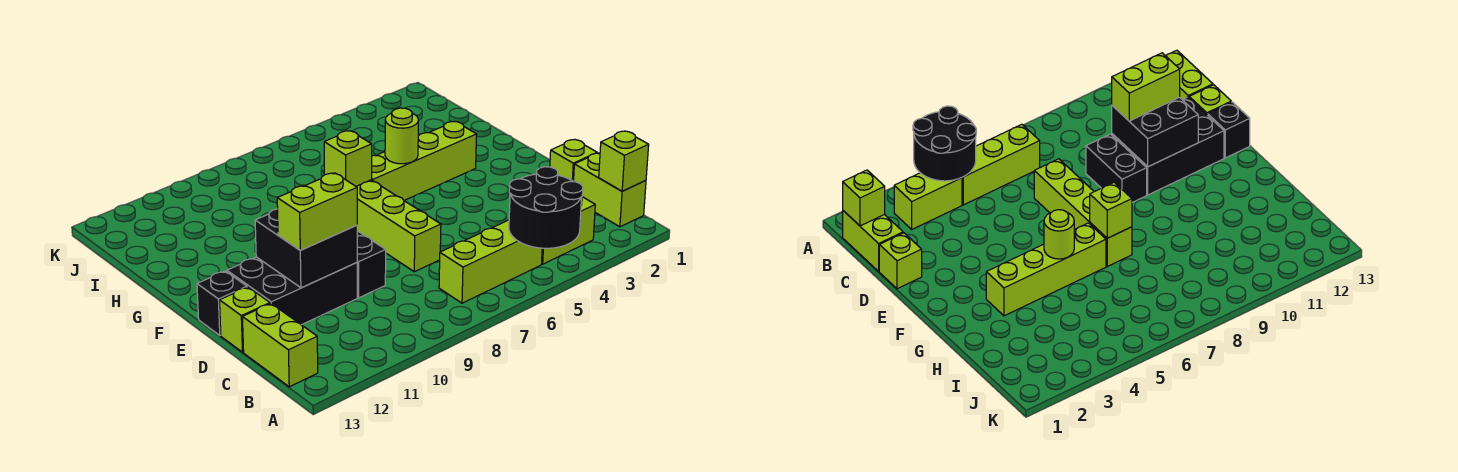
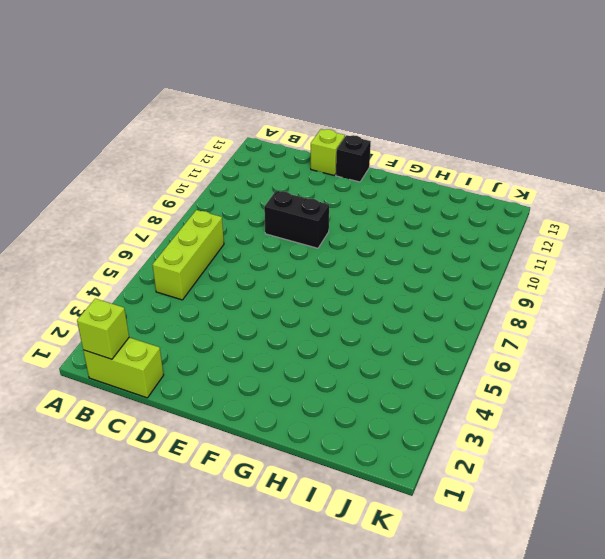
none -> lime 1x2 brick [542,197,595,264]
none -> lime 1x2 brick [242,304,318,387]
none -> lime 1x1 brick [550,139,597,182]

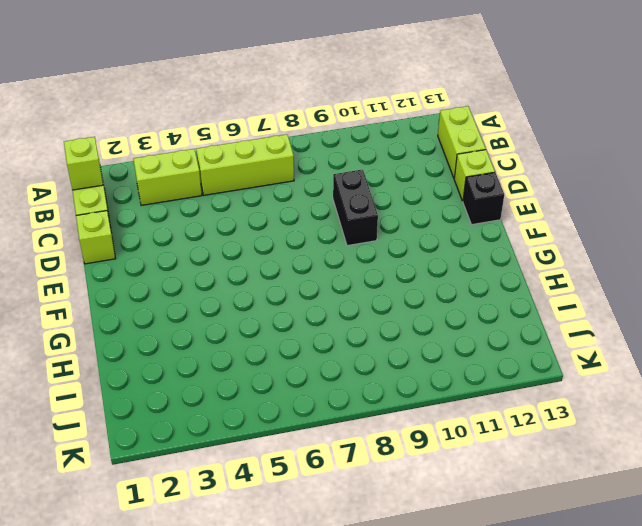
none -> lime 1x4 brick [356,180,441,272]
none -> black 2x3 brick [227,257,357,325]
none -> lime 1x4 brick [372,122,477,200]

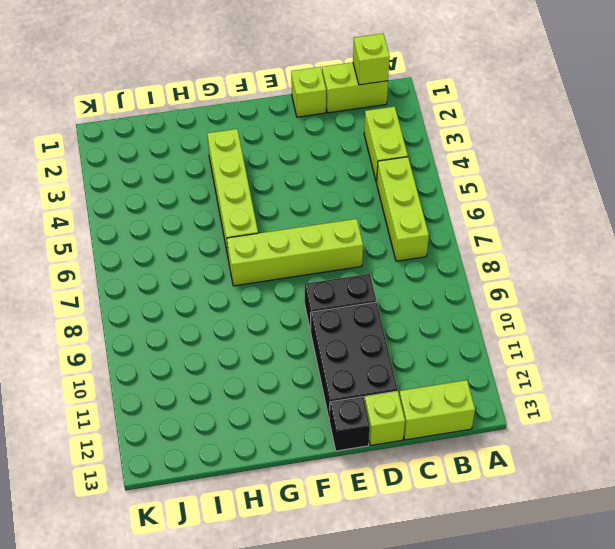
none -> black 2x2 round brick [509,167,583,248]
none -> black 2x2 brick [255,209,357,288]
none -> lime 1x1 round brick [385,108,418,164]

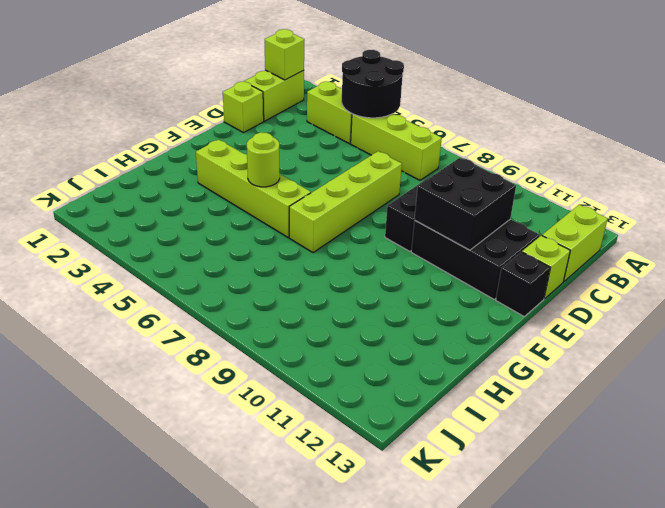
none -> lime 1x1 brick [324,131,372,186]
none -> lime 1x2 brick [277,173,357,250]

